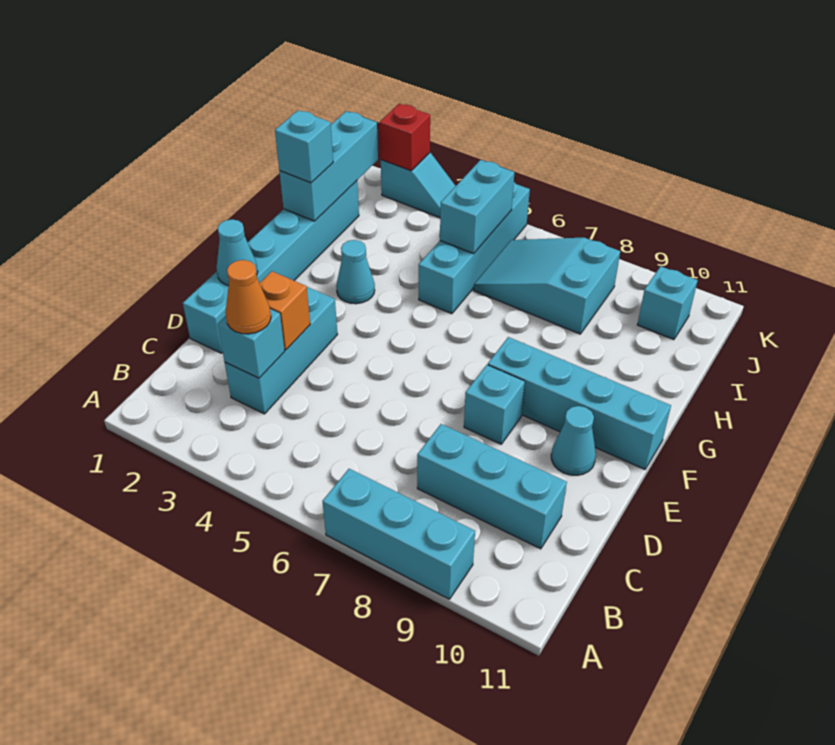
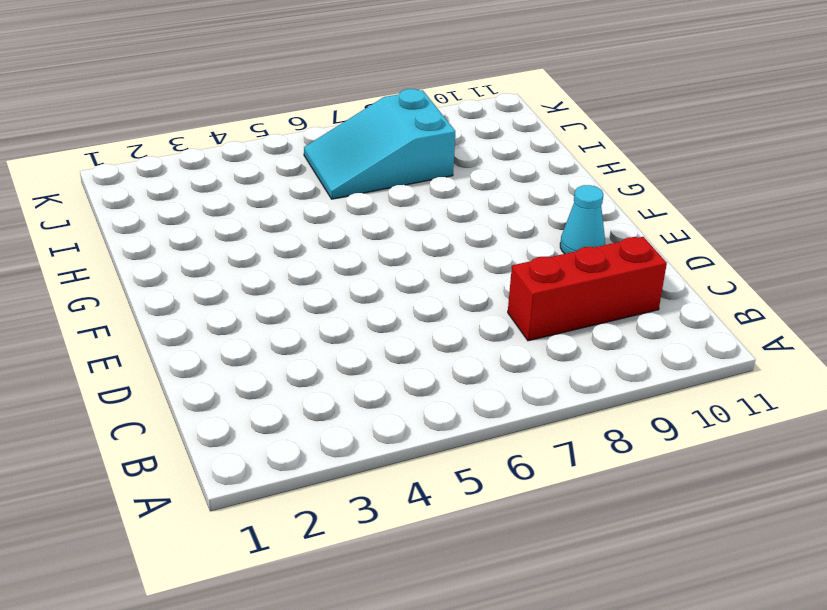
red 1x3 brick [508,237,667,341] -> cyan 1x3 brick [417,424,567,549]
none -> cyan 1x3 brick [323,469,475,599]
none -> cyan 1x3 brick [225,287,337,414]
none -> cyan 1x6 brick [183,181,359,353]

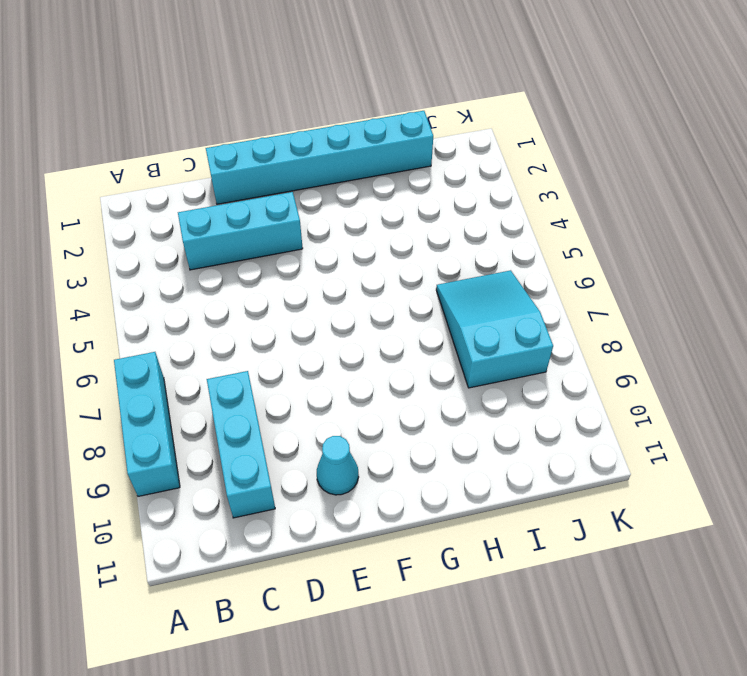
none -> cyan 1x1 brick [464,365,525,444]
none -> cyan 1x4 brick [488,337,671,469]
none -> cyan 1x1 cone [336,240,375,304]

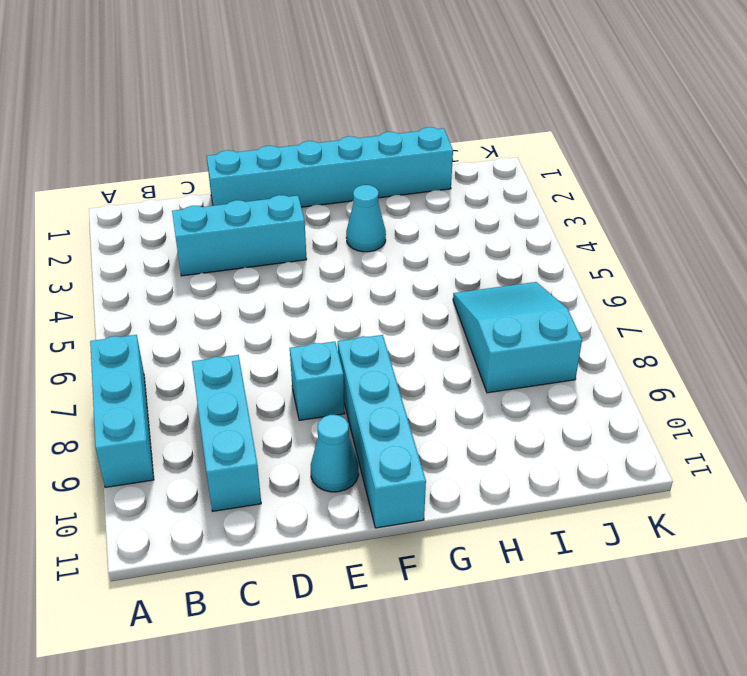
none -> cyan 1x4 brick [419,182,530,314]
none -> cyan 1x1 brick [637,266,698,340]
none -> cyan 1x2 slope [381,153,455,218]

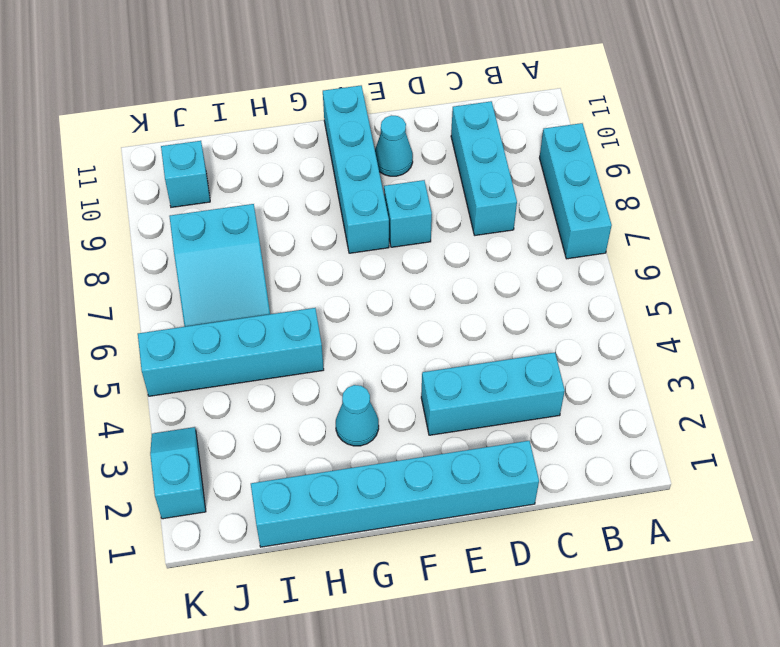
none -> cyan 1x1 brick [218,309,285,378]
none -> orange 1x1 brick [259,271,310,350]
none -> cyan 1x1 cone [217,219,258,286]

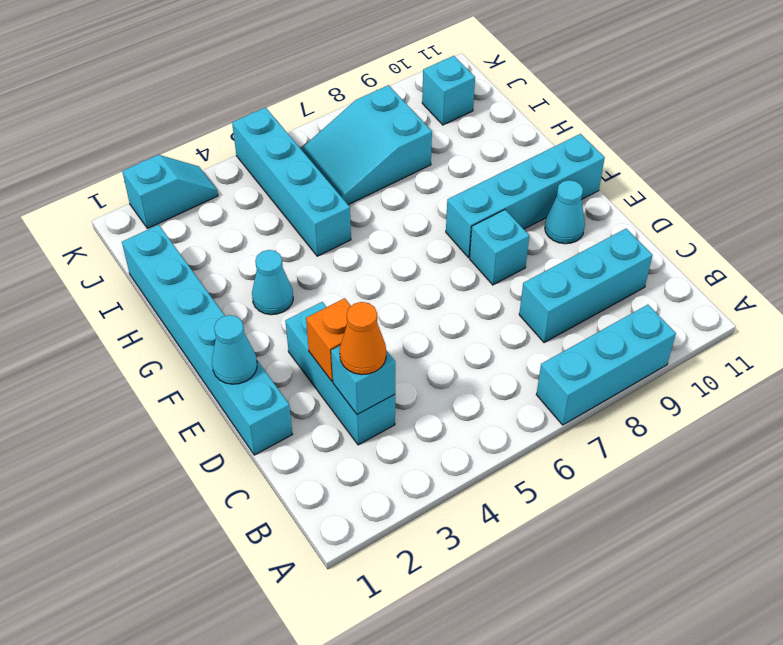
none -> cyan 1x3 brick [279,111,378,221]
none -> cyan 1x2 brick [440,160,514,254]
none -> red 1x1 brick [380,104,430,171]

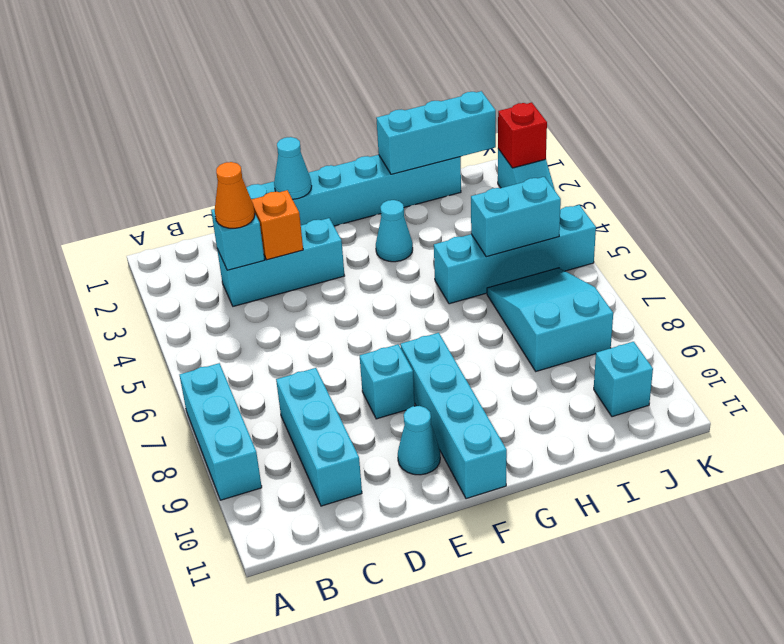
none -> cyan 1x1 brick [275,110,333,183]

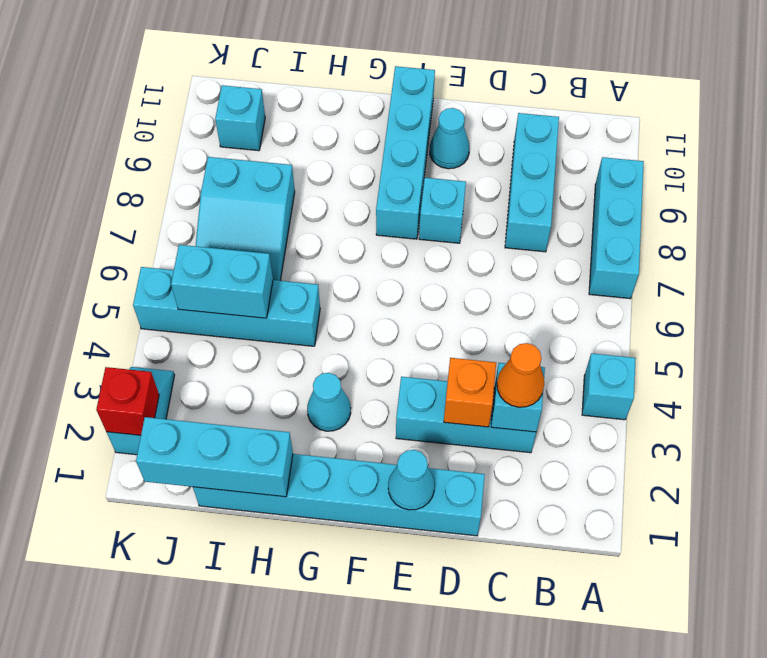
cyan 1x1 brick [582,353,636,420] -> cyan 1x1 brick moved to [275,110,333,183]

